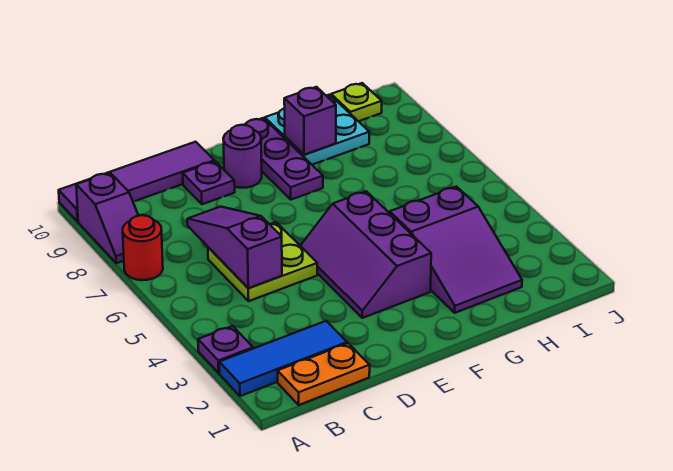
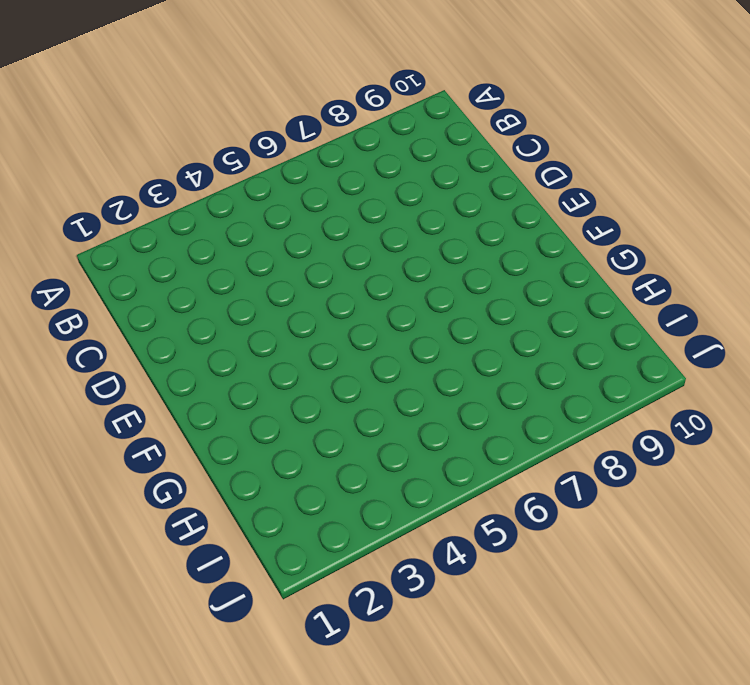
none -> blue 1x3 tile [219,321,347,396]
none -> purple 1x1 plate [198,326,253,373]
none -> red 1x1 round brick [123,215,163,280]

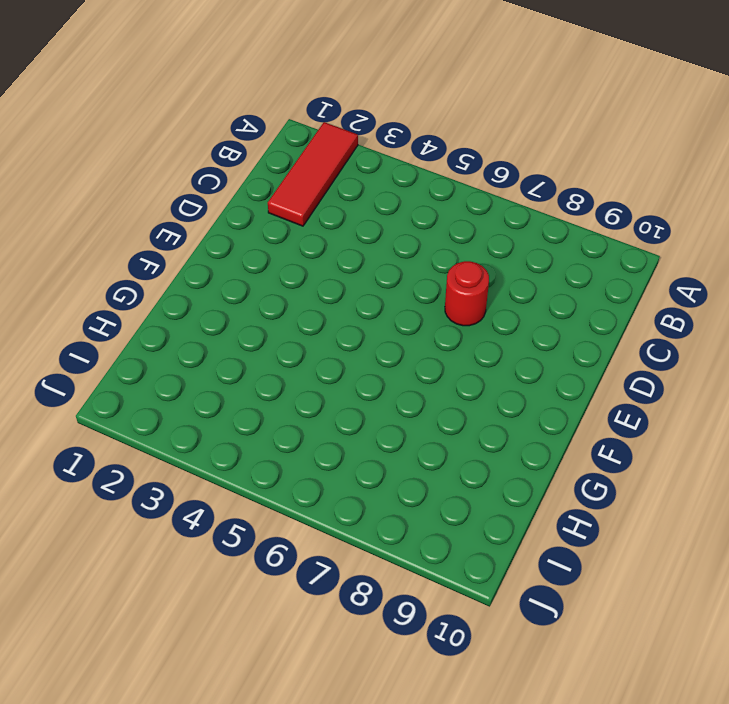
red 1x3 tile [268,122,358,226] -> blue 1x3 tile [219,321,347,396]
red 1x1 round brick [445,261,489,326] -> red 1x1 round brick moved to [123,215,163,280]
none -> purple 1x1 plate [198,326,253,373]
none -> purple 1x2 slope [76,173,138,263]
none -> purple 1x4 tile [59,142,214,222]

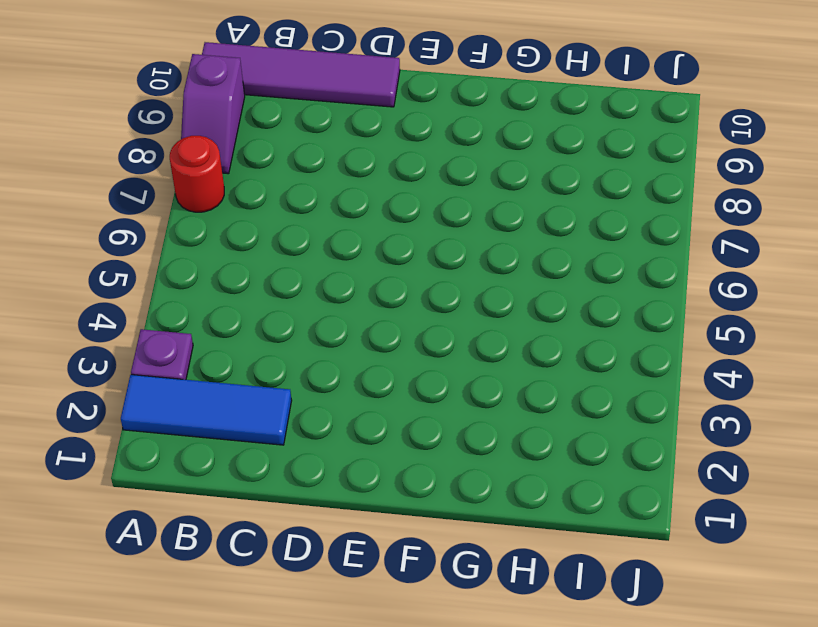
none -> orange 1x2 plate [278,343,370,405]
none -> lime 2x2 plate [208,222,317,301]
none -> purple 1x1 plate [183,161,235,204]

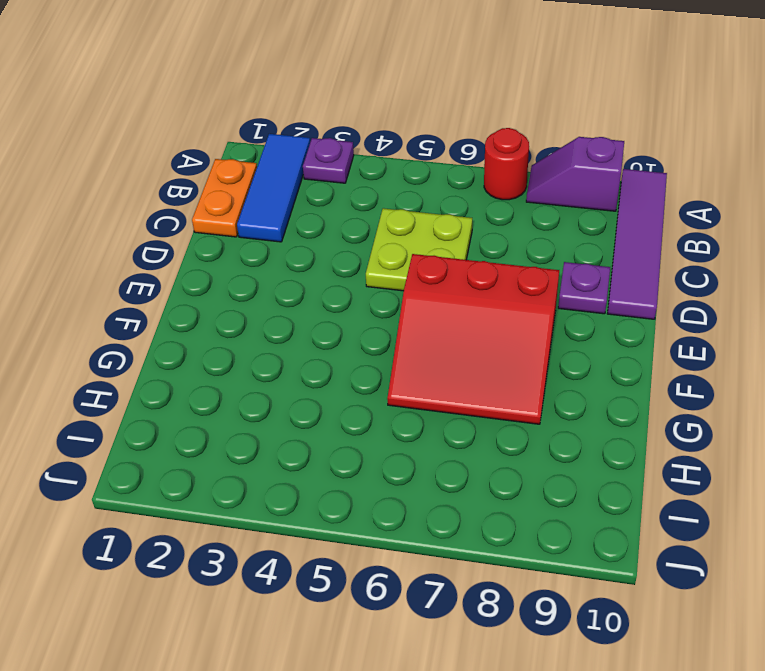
red 3x3 slope [387,254,559,424] -> purple 1x3 plate [244,118,323,200]
none -> purple 2x3 slope [300,191,431,318]
none -> purple 1x1 round brick [223,125,262,188]
none -> purple 2x3 slope [390,187,522,313]

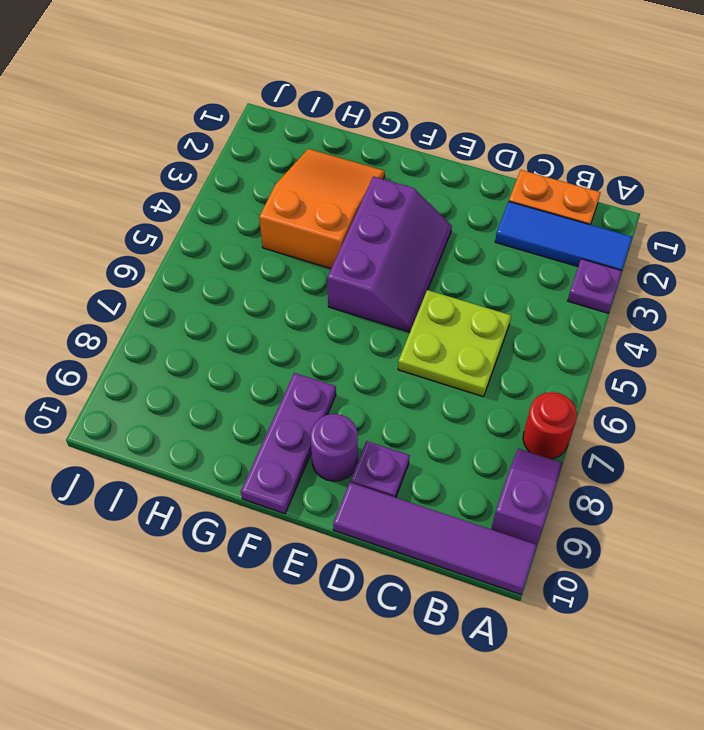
orange 2x3 slope [259,149,385,269] -> purple 2x3 slope [390,187,522,313]
none -> cyan 2x2 plate [265,95,369,165]
none -> lime 1x1 plate [331,83,382,121]
none -> purple 1x3 slope [187,207,282,288]

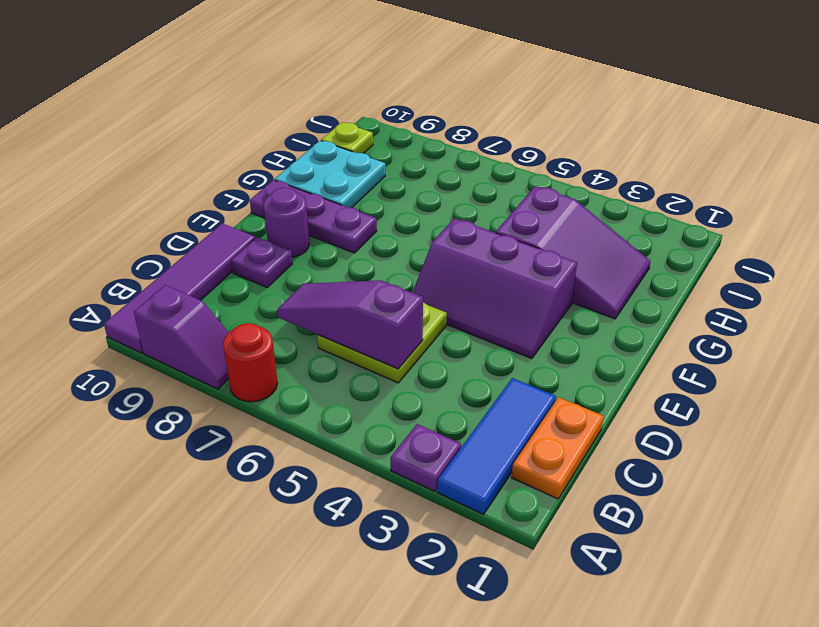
none -> purple 1x1 brick [284,87,336,155]

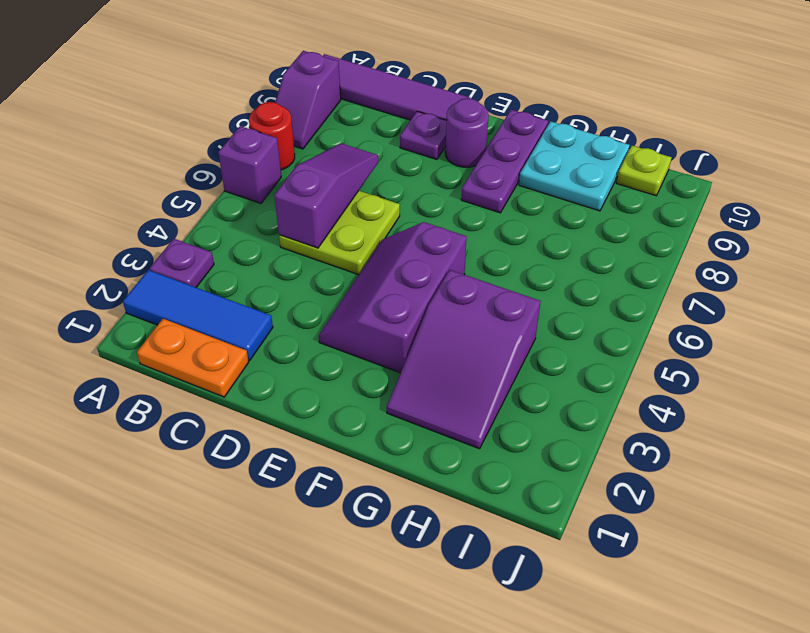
purple 1x1 brick [218,126,281,203] -> purple 1x1 brick moved to [284,87,336,155]

